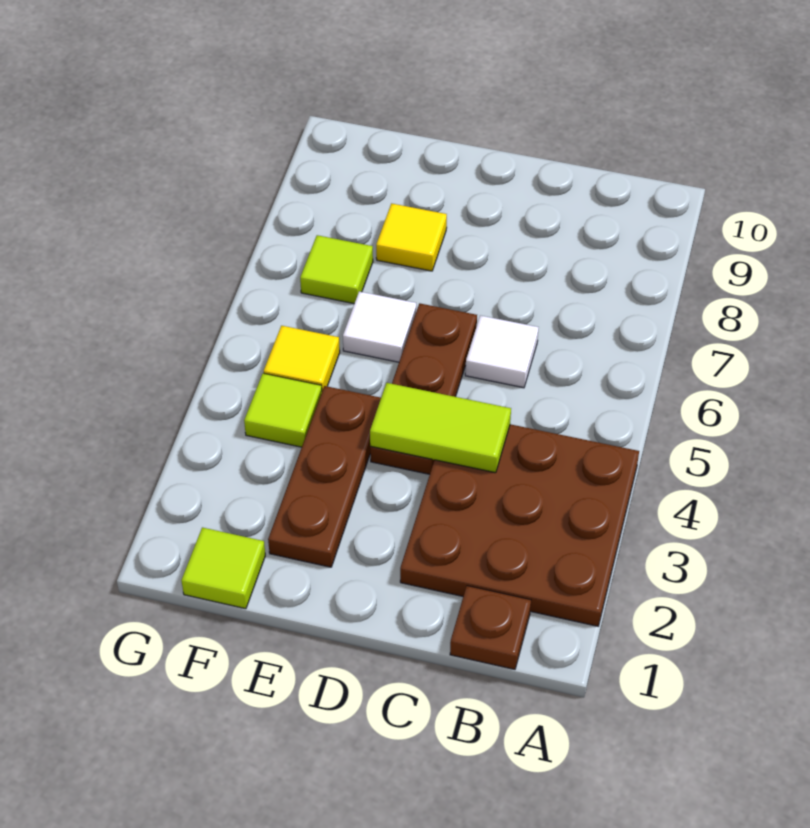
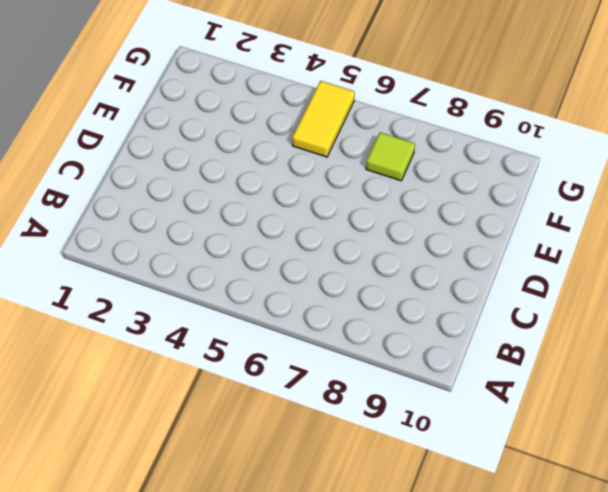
yellow 1x2 tile [292,81,355,157] -> yellow 1x1 tile [264,326,340,391]
none -> brown 3x3 plate [400,424,639,626]
none -> brown 1x1 plate [450,586,531,669]
none -> white 1x1 tile [465,315,539,388]

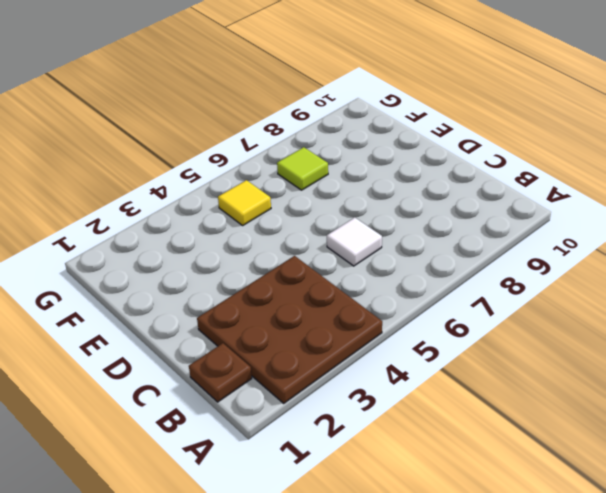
none -> brown 1x3 plate [370,303,477,474]
none -> brown 1x3 plate [268,386,381,567]
none -> white 1x1 tile [343,291,416,362]

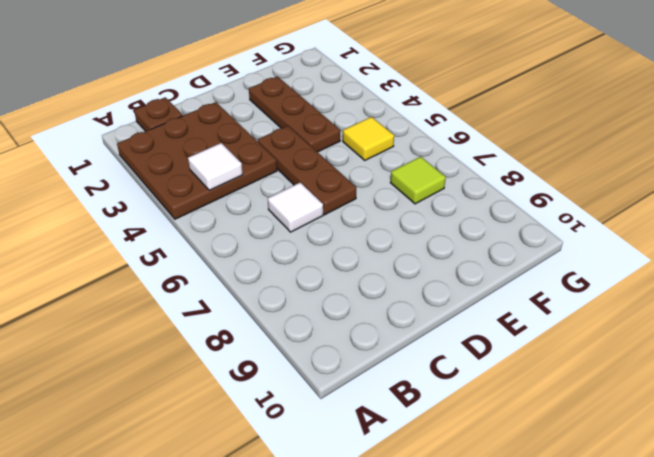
white 1x1 tile [188,143,243,190] -> white 1x1 tile moved to [343,291,416,362]
none -> yellow 1x1 tile [376,203,447,271]
none -> lime 1x1 tile [181,527,265,609]
none -> lime 1x1 tile [244,373,322,447]

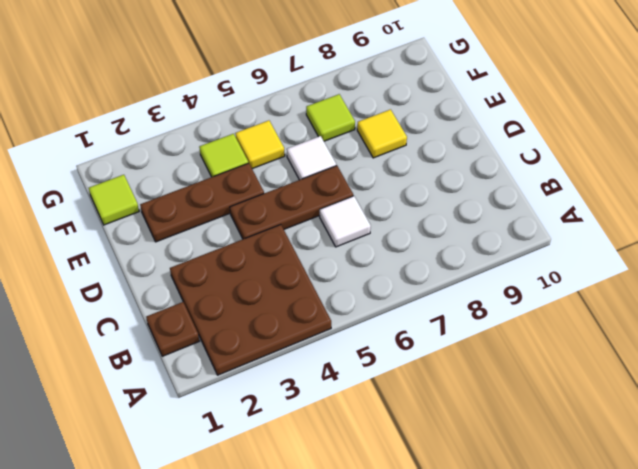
none -> lime 1x2 tile [370,383,511,473]

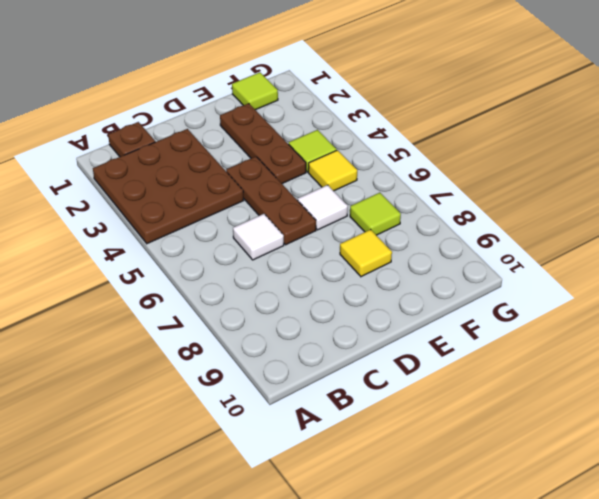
none -> lime 1x2 tile [370,383,511,473]

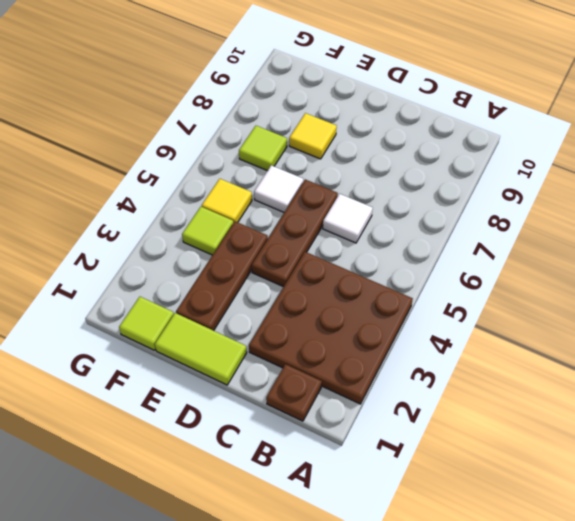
lime 1x2 tile [155,313,247,385] -> lime 1x2 tile moved to [370,383,511,473]

